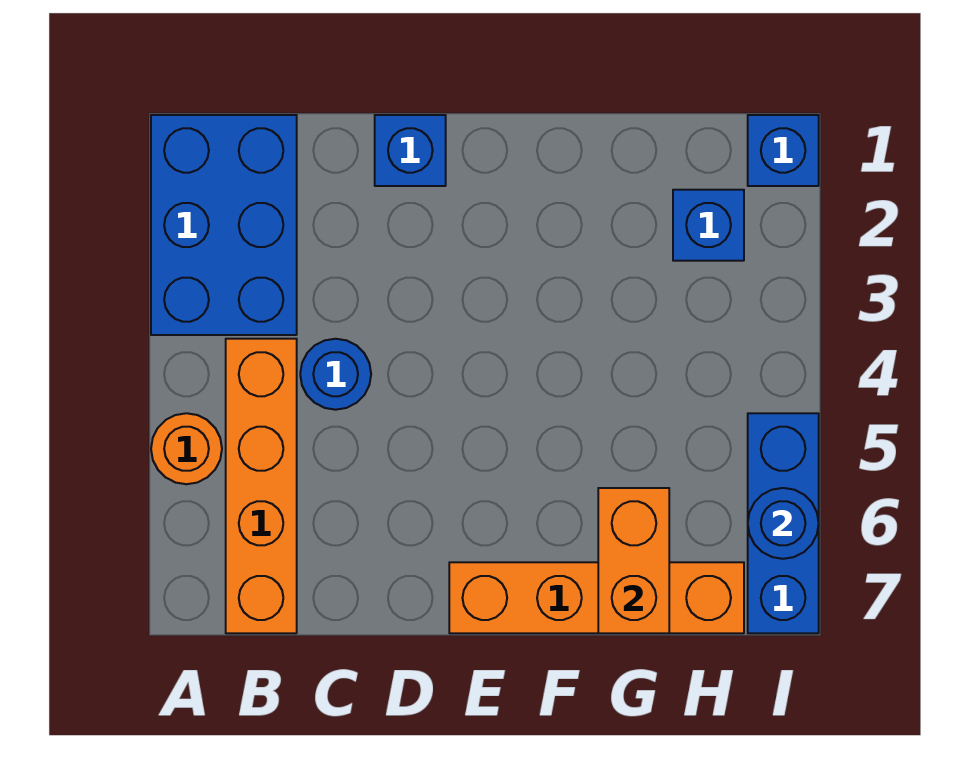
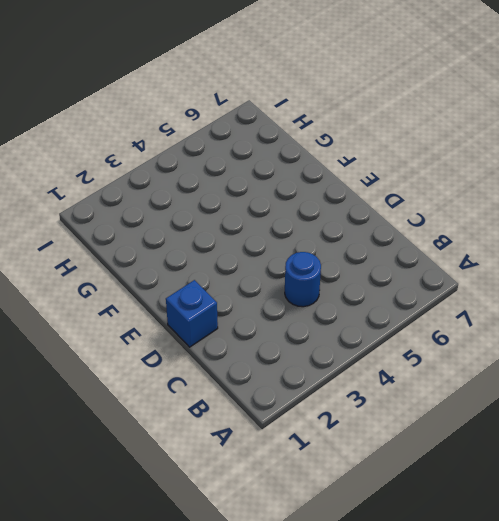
none -> blue 2x3 brick [151,115,297,335]
none -> orange 1x1 round brick [151,413,222,484]

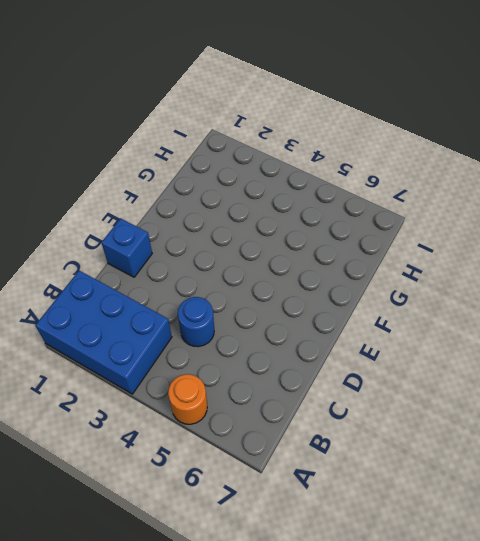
none -> orange 1x4 brick [226,339,297,633]
none -> orange 1x4 brick [449,562,744,633]

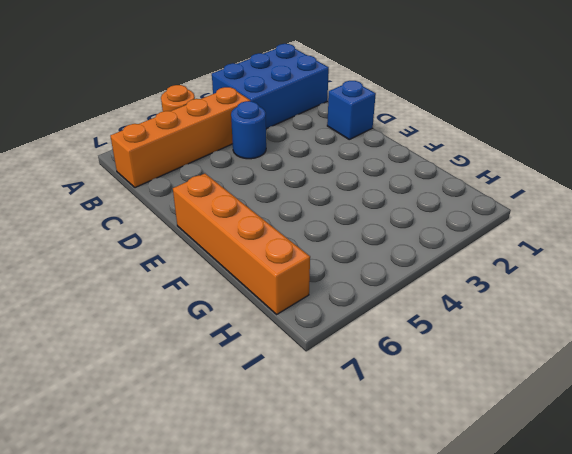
none -> blue 1x1 brick [673,190,744,261]
none -> blue 1x1 brick [748,115,819,186]

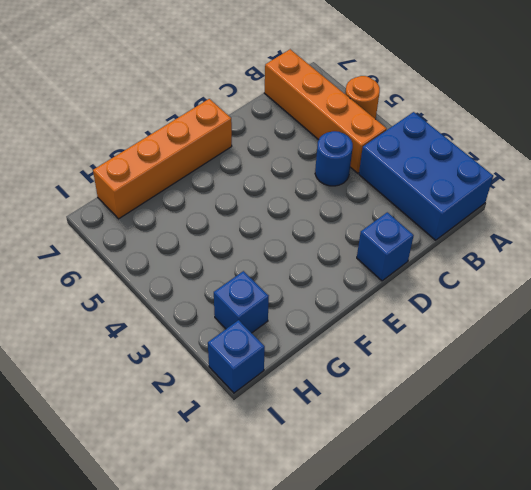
none -> blue 1x3 brick [748,413,819,633]
none -> orange 1x2 brick [598,488,669,633]

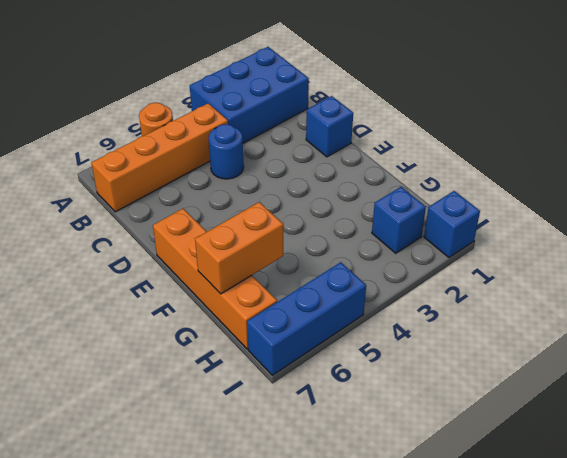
none -> blue 1x1 round brick [748,488,819,559]

